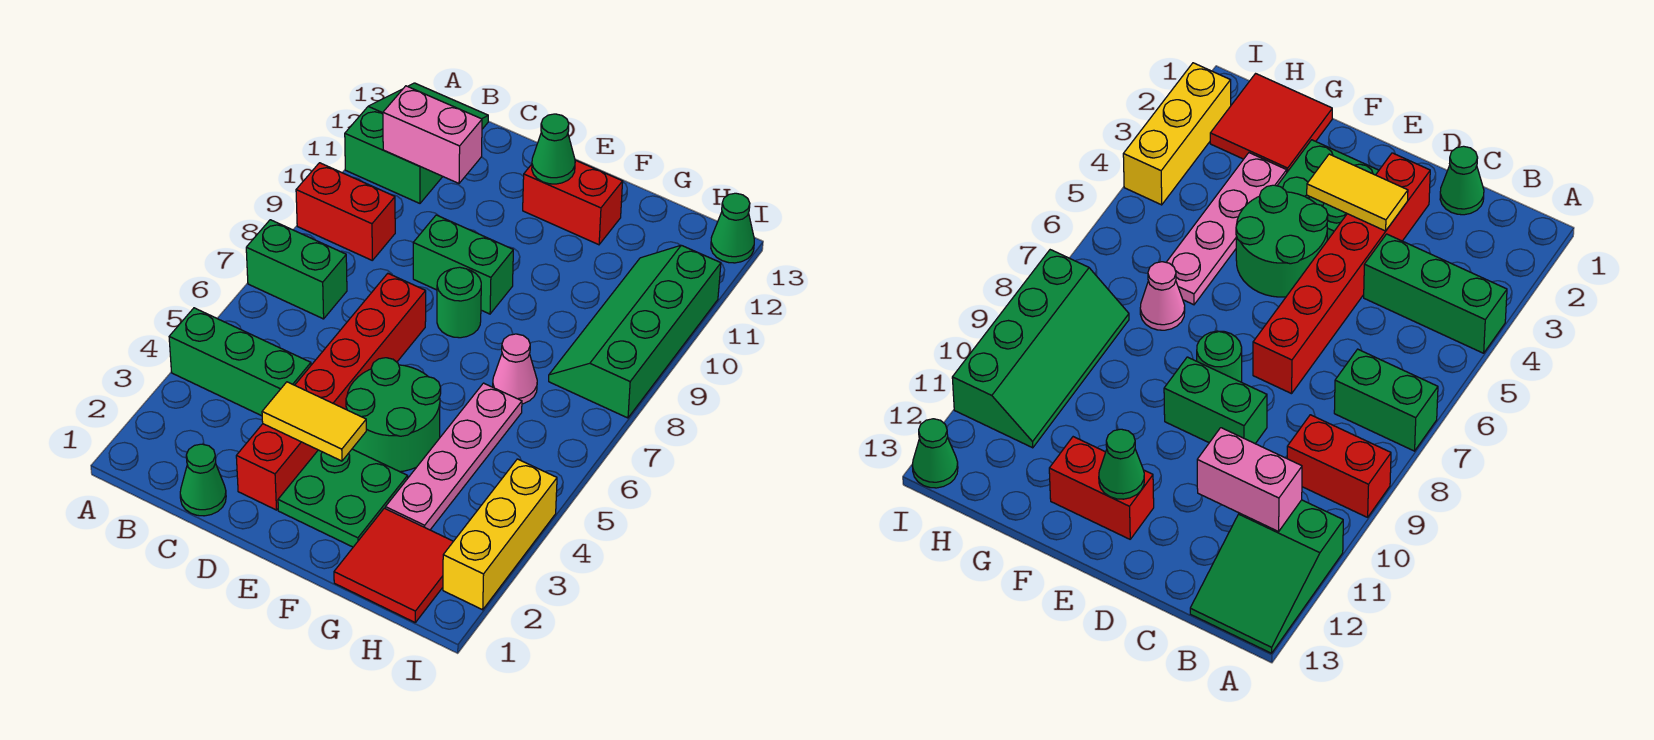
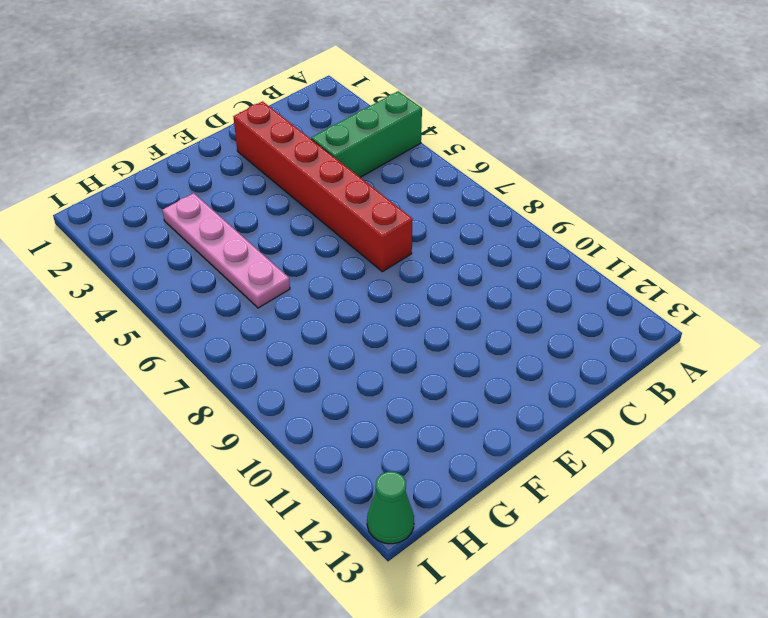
none -> green 1x2 brick [246,220,347,319]
none -> red 1x2 brick [296,163,395,260]
none -> green 2x3 slope [345,83,488,203]

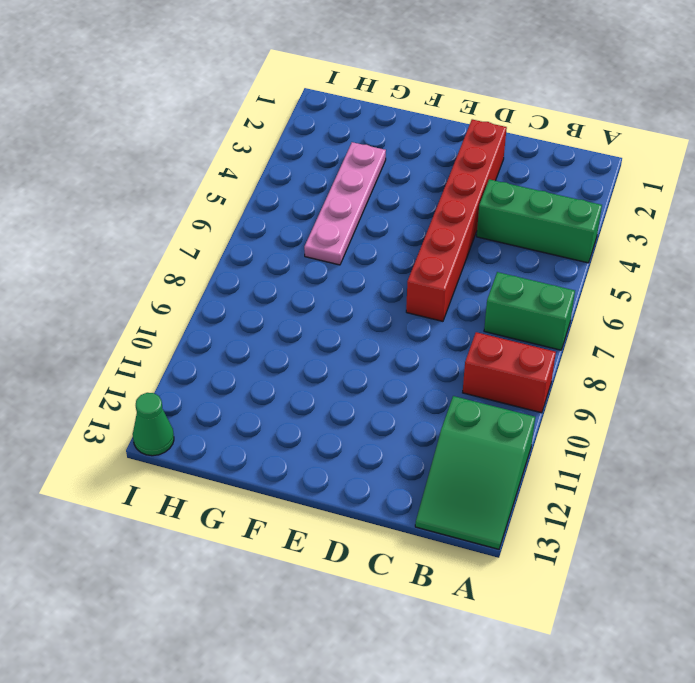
none -> green 1x1 cone [180,444,226,516]
none -> green 1x2 brick [413,215,513,314]
none -> green 2x2 plate [278,449,408,547]

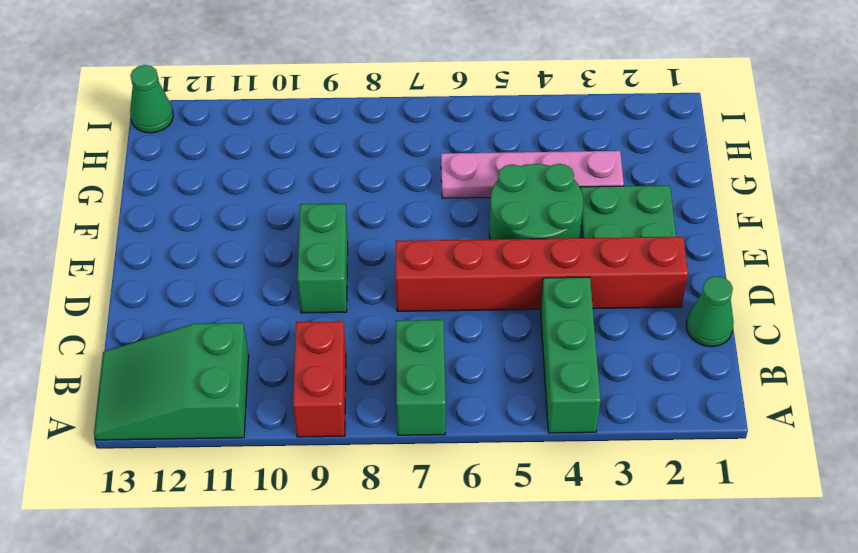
none -> green 1x1 round brick [437,267,481,338]
none -> red 1x2 brick [523,160,623,245]
none -> red 2x2 tile [334,508,453,622]

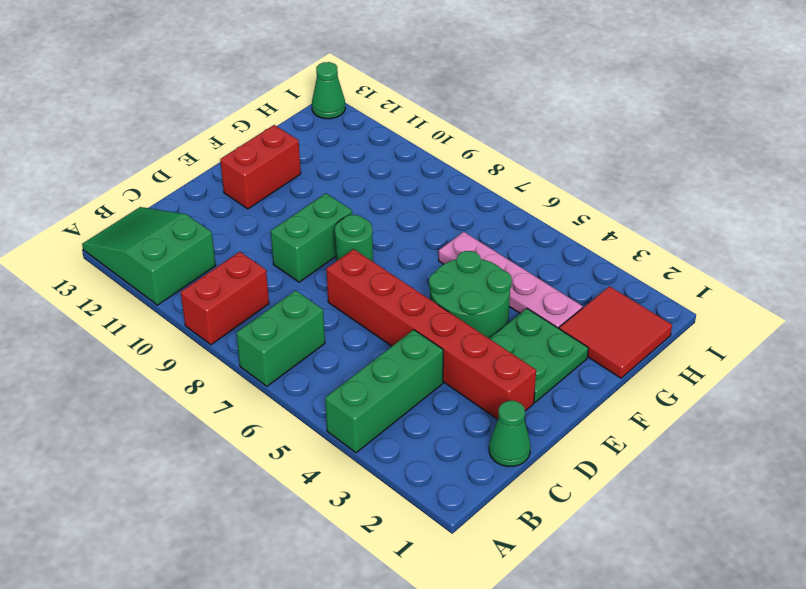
none -> pink 1x1 cone [493,334,537,404]
none -> green 2x4 slope [549,245,721,418]
none -> yellow 1x3 brick [443,459,557,610]

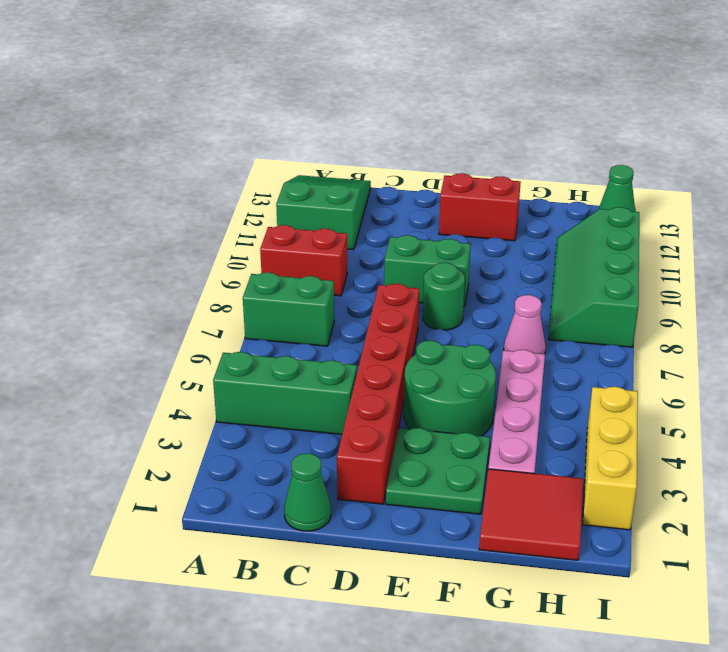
none -> pink 1x2 brick [383,86,482,183]
none -> yellow 1x2 tile [262,382,366,461]
none -> green 1x1 cone [532,114,575,184]

